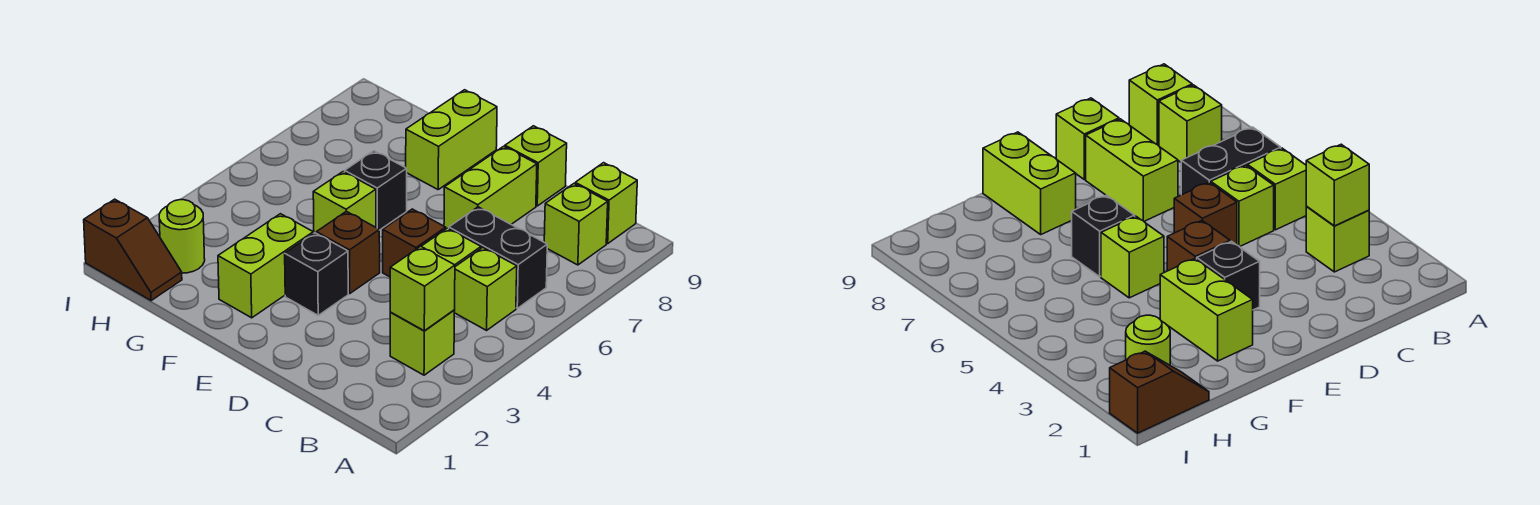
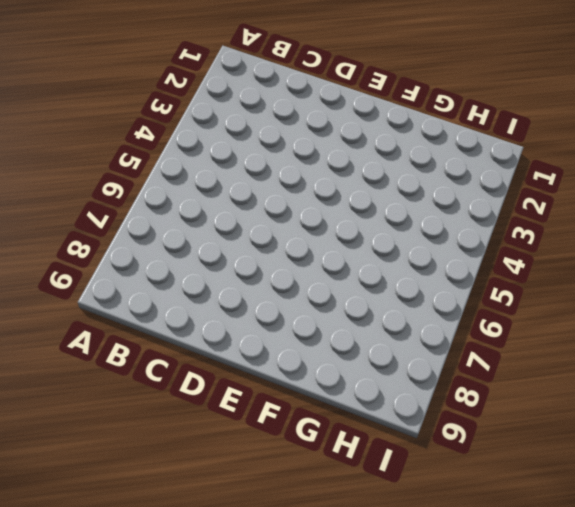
none -> lime 1x1 brick [390,310,455,375]
none -> lime 1x1 brick [454,248,517,330]
none -> black 1x2 brick [449,207,547,308]

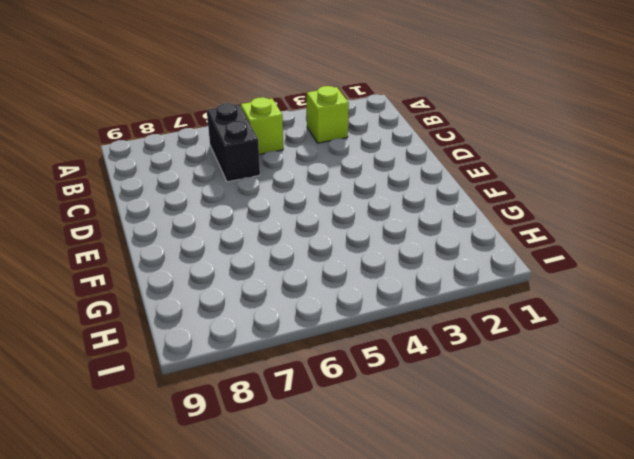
none -> lime 1x1 brick [544,184,608,265]
none -> lime 1x1 brick [575,163,637,244]
none -> lime 1x1 brick [421,228,481,266]

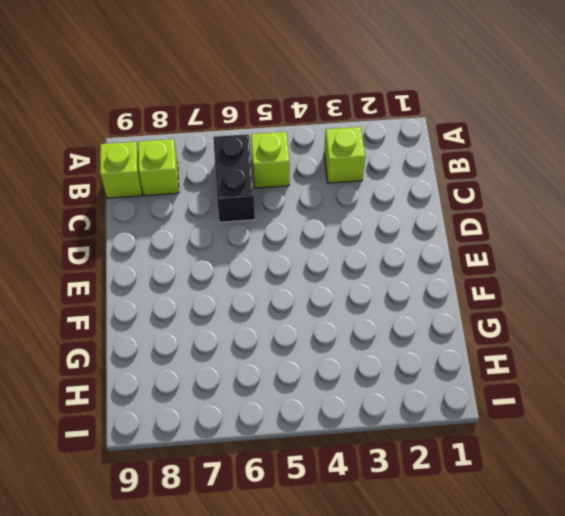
none -> lime 1x1 brick [421,228,481,266]
none -> brown 1x1 brick [383,209,446,277]
none -> lime 1x2 brick [444,146,537,229]

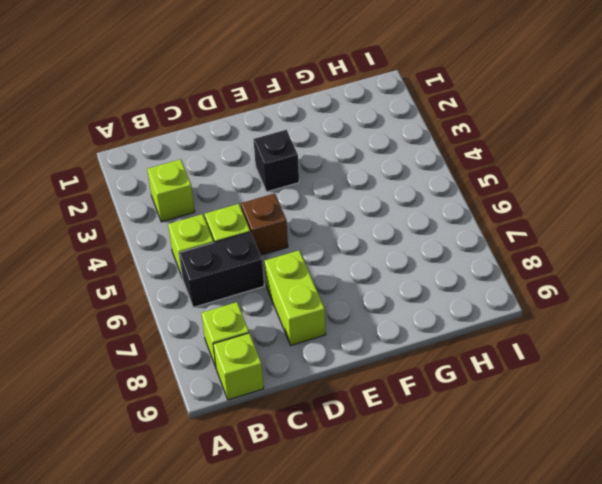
none -> lime 1x1 brick [505,126,567,206]
none -> brown 1x1 brick [316,211,380,293]
none -> lime 1x2 brick [218,214,313,318]

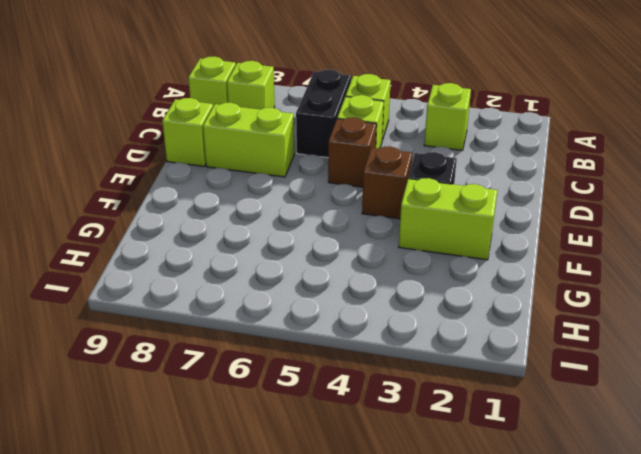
none -> lime 1x1 brick [313,172,376,233]
none -> black 1x1 brick [345,151,407,230]
none -> lime 1x2 brick [406,90,497,189]

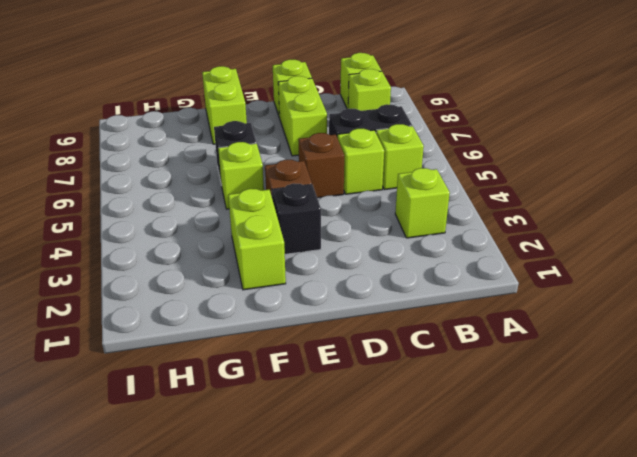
none -> brown 1x2 slope [84,199,182,301]
none -> lime 1x1 round brick [159,200,205,273]
none -> lime 1x1 brick [390,246,455,331]

